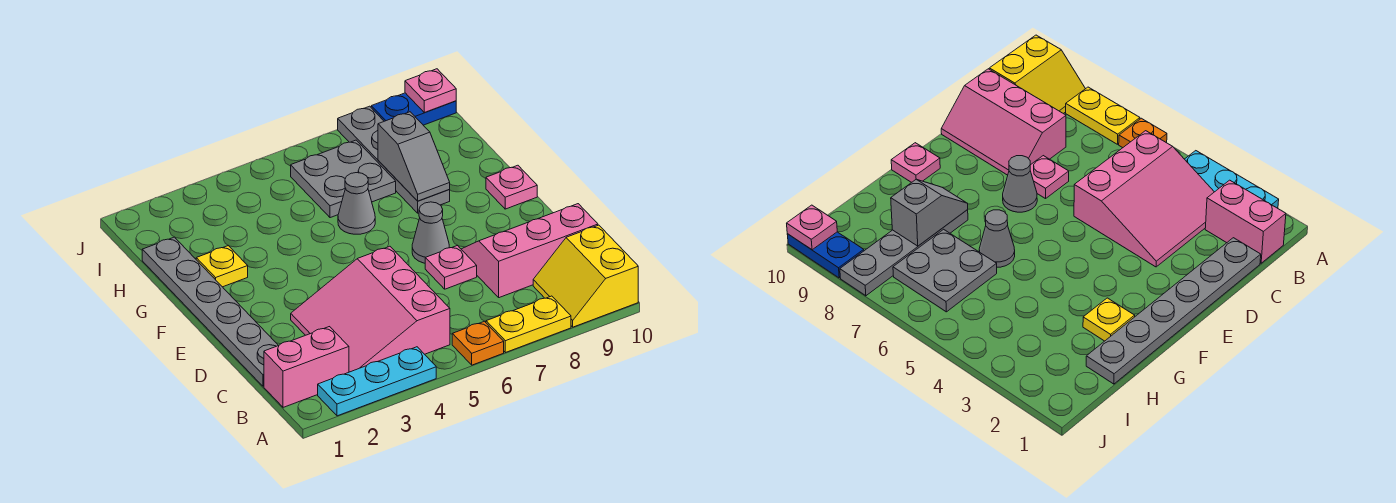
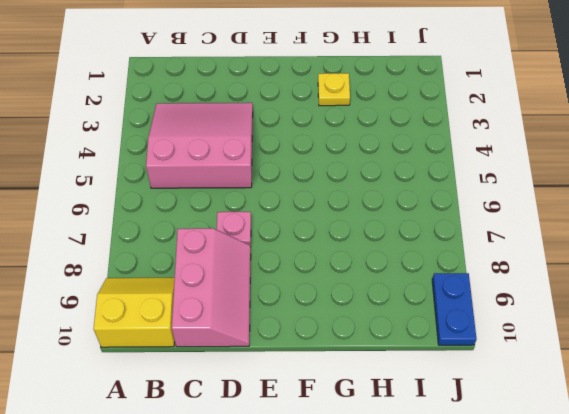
none -> cyan 1x3 plate [318,347,436,416]
none -> orange 1x1 plate [452,321,504,365]
none -> yellow 1x2 plate [486,296,571,353]

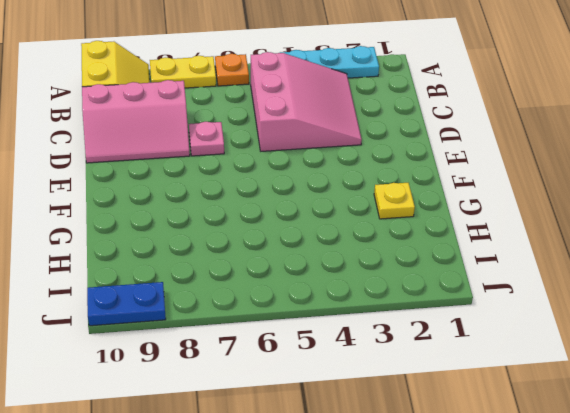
none -> pink 1x2 brick [264,327,349,407]
none -> grey 1x6 plate [142,237,279,386]
none -> grey 1x1 cone [412,202,449,263]

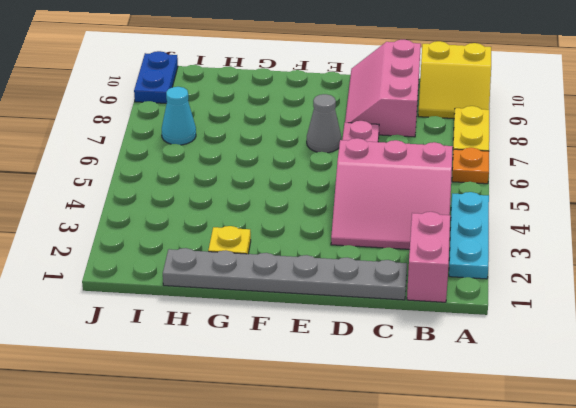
cyan 1x1 cone [162,87,196,145] -> grey 2x2 plate [291,140,396,218]
none -> pink 1x1 plate [486,165,537,209]
none -> grey 1x1 cone [338,173,375,234]
none -> grey 1x4 plate [338,106,450,213]

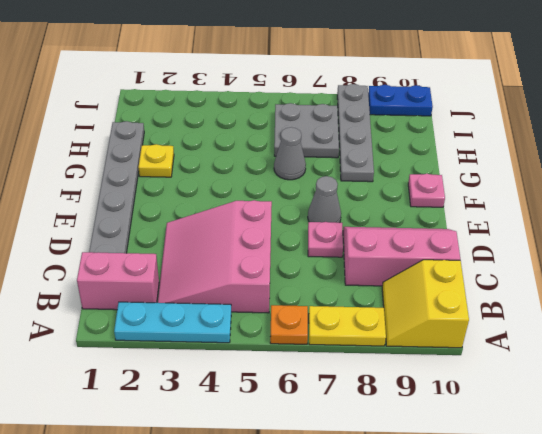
none -> grey 1x2 slope [378,112,450,201]
none -> pink 1x1 plate [405,69,456,112]

